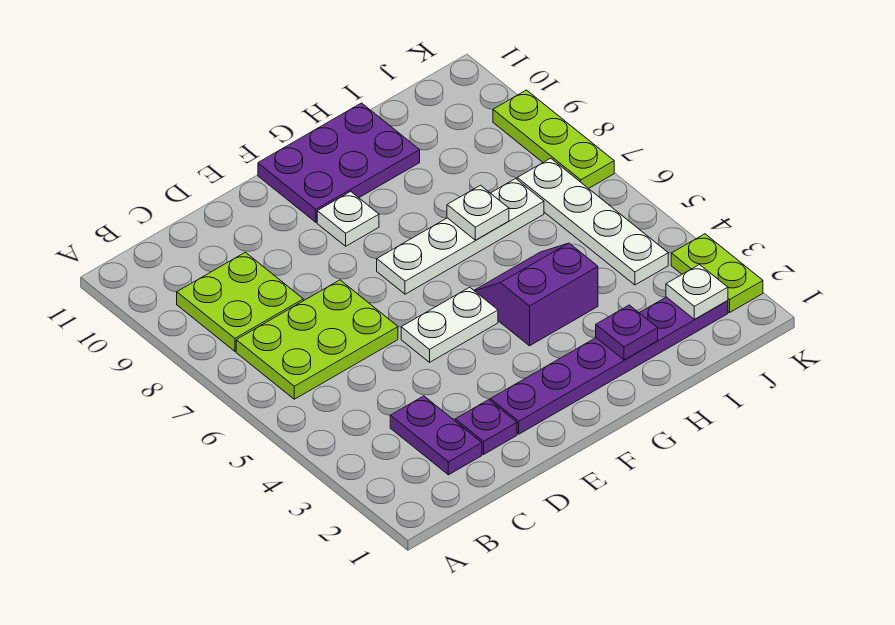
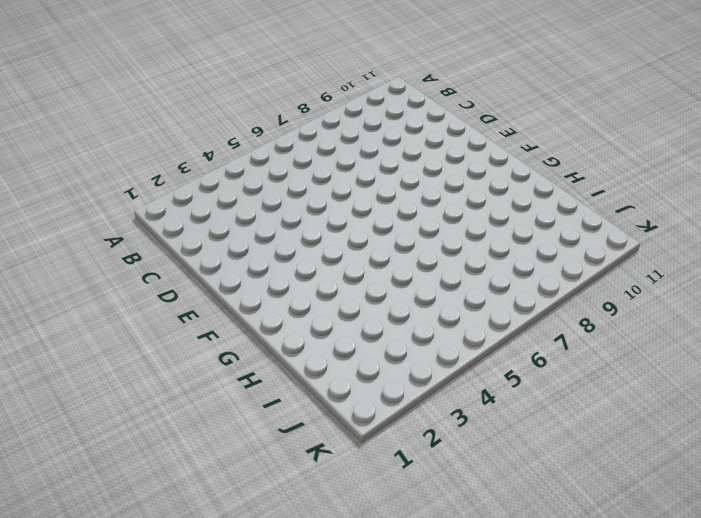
none -> lime 2x3 plate [236,280,398,399]
none -> lime 2x2 plate [177,252,303,351]
none -> purple 1x2 plate [390,396,482,475]

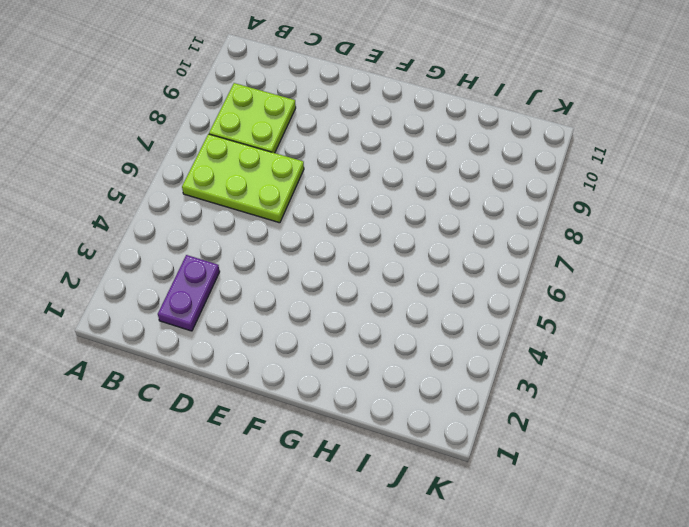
none -> purple 1x1 plate [455,400,517,454]
none -> purple 1x6 plate [490,297,728,434]
none -> white 1x2 plate [401,287,498,362]

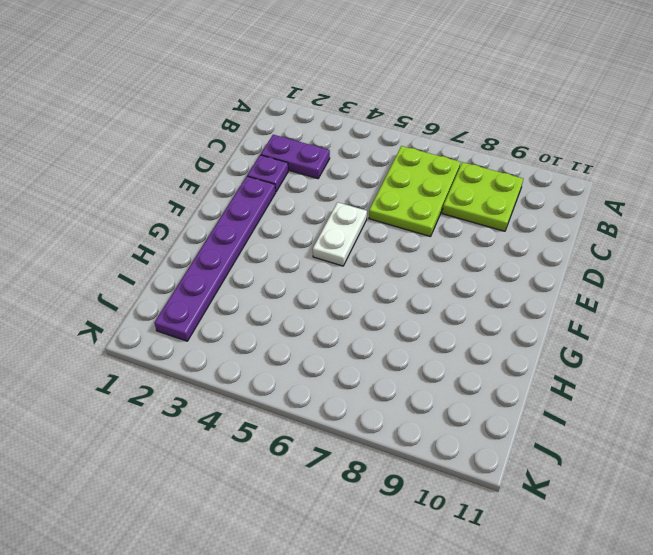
none -> white 1x4 plate [377,179,544,294]
none -> white 1x1 plate [317,192,379,246]
none -> purple 2x3 plate [258,103,420,222]

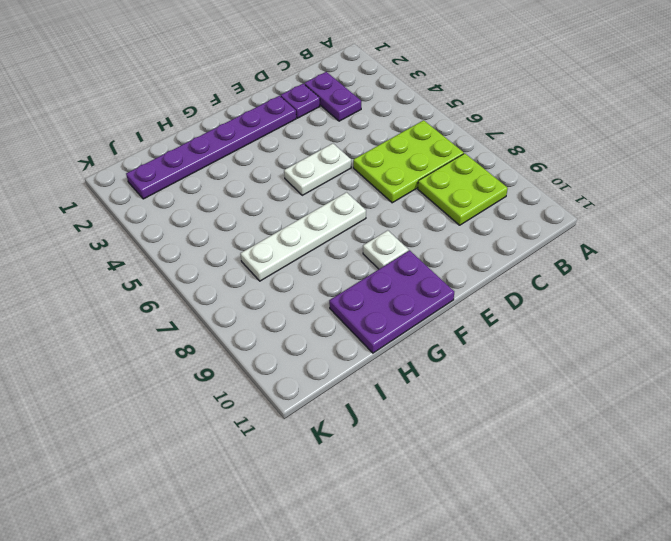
none -> purple 2x2 slope [474,243,598,346]
none -> white 1x4 plate [517,158,668,285]
none -> lime 1x2 plate [671,234,763,312]

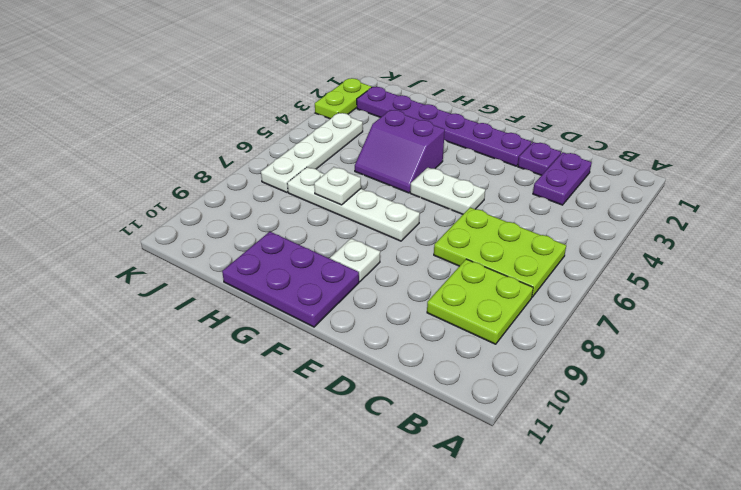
none -> lime 1x3 plate [493,90,614,189]
none -> purple 1x1 plate [596,305,658,360]
none -> white 1x1 plate [666,265,728,319]

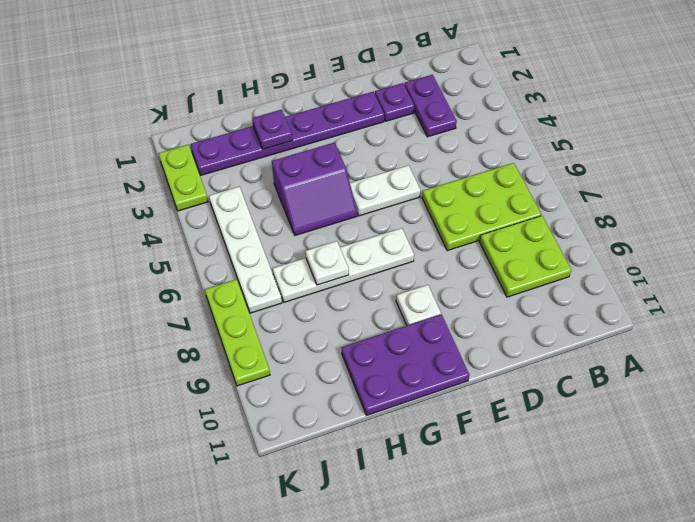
none -> white 1x1 plate [666,265,728,319]

